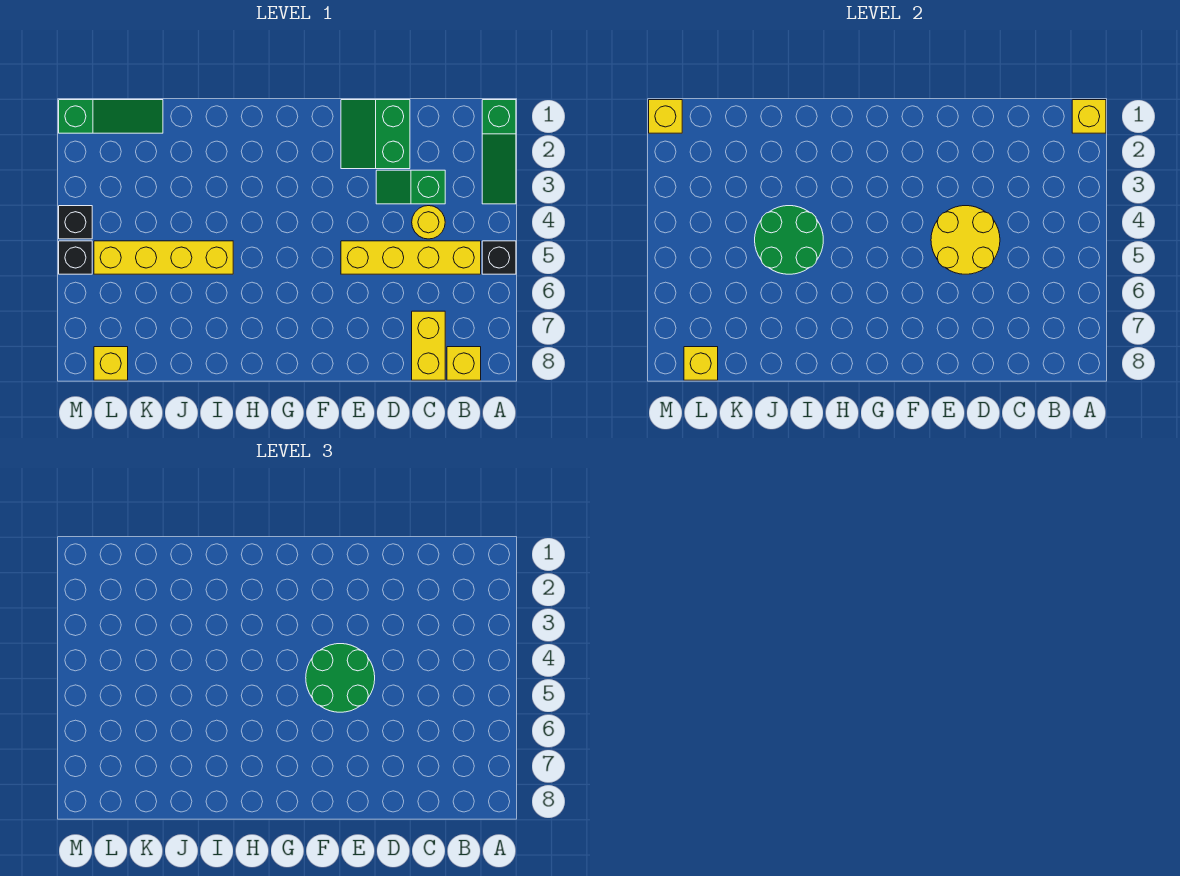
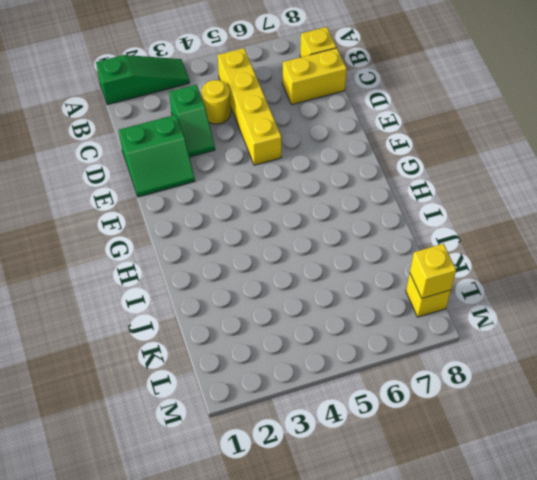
none -> black 1x1 brick [482,241,516,274]
none -> yellow 1x4 brick [94,241,233,274]
none -> green 1x3 slope [59,100,163,133]

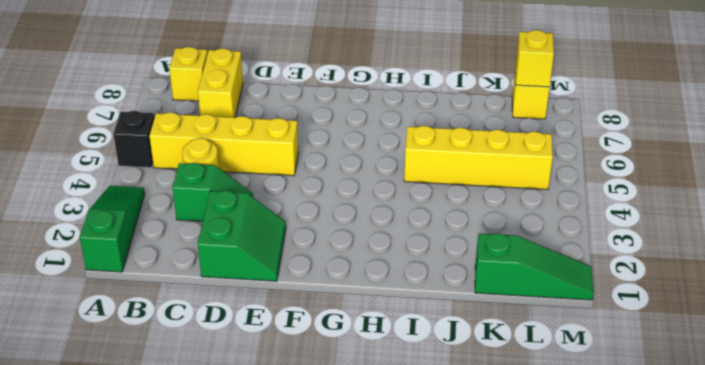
green 1x3 slope [475,233,593,300] -> green 1x3 slope turned to [59,100,163,133]
none -> black 1x1 brick [59,206,92,239]
none -> black 1x1 brick [59,241,92,274]
none -> yellow 1x1 brick [1072,100,1106,133]

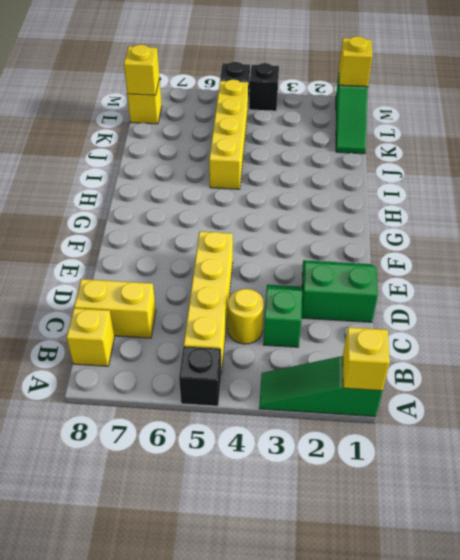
none -> yellow 2x2 round brick [931,206,1000,274]
none -> green 2x2 round brick [755,206,823,274]
none -> green 2x2 round brick [306,644,375,712]

